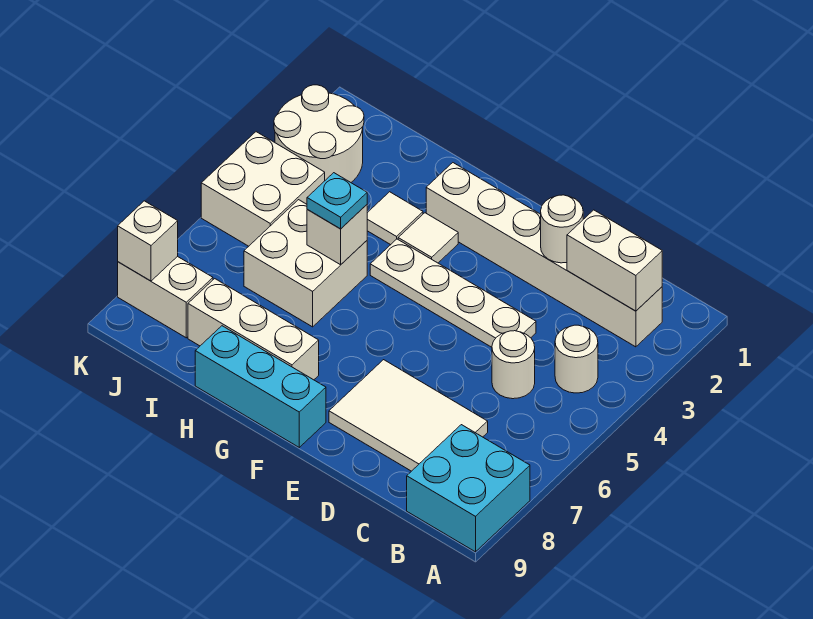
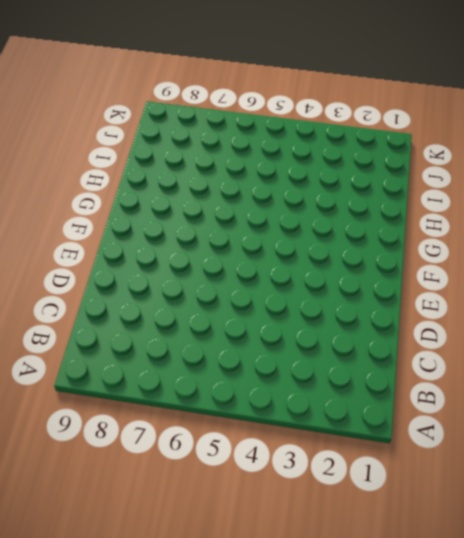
none -> cyan 2x2 brick [407,425,530,552]
none -> white 1x6 brick [426,163,662,347]
none -> white 1x1 round brick [555,325,598,393]

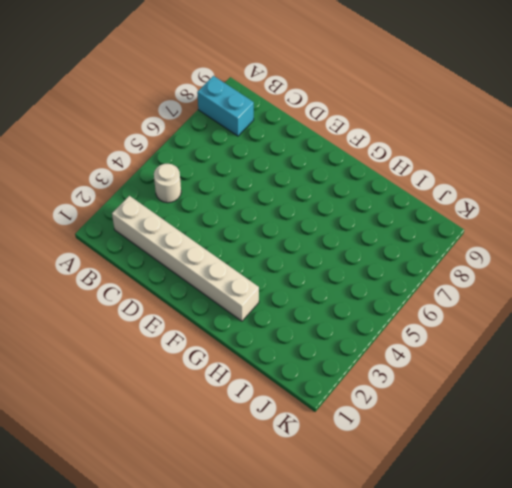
cyan 1x2 brick [197,76,254,136] -> cyan 2x2 brick [407,425,530,552]
none -> white 1x1 round brick [492,331,535,399]
none -> white 2x3 tile [329,360,488,471]
none -> white 1x4 plate [370,239,536,347]

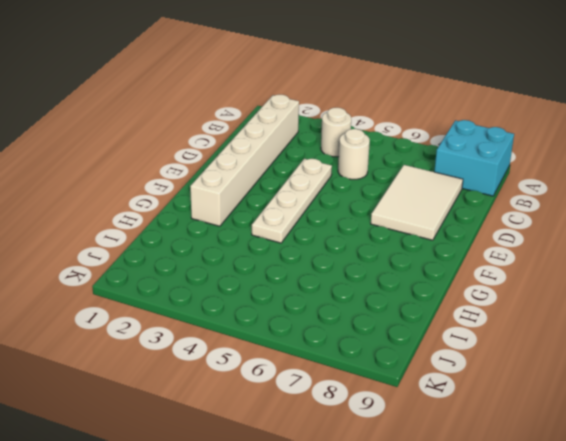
none -> cyan 1x3 brick [195,326,326,447]
none -> white 1x1 tile [398,213,458,263]
none -> white 1x3 brick [188,279,319,380]

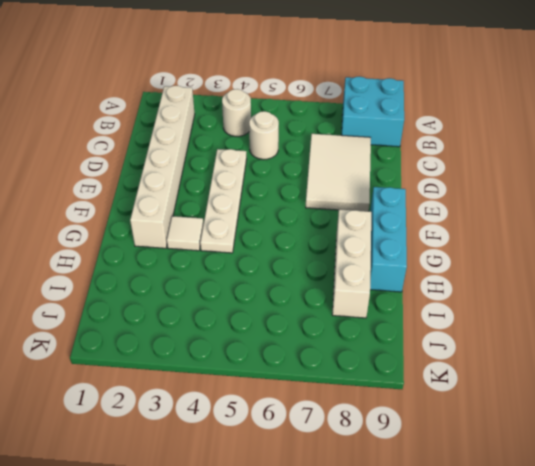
none -> white 1x1 tile [367,192,423,245]
none -> white 2x2 brick [244,200,367,327]
none -> white 2x2 round brick [274,85,364,182]

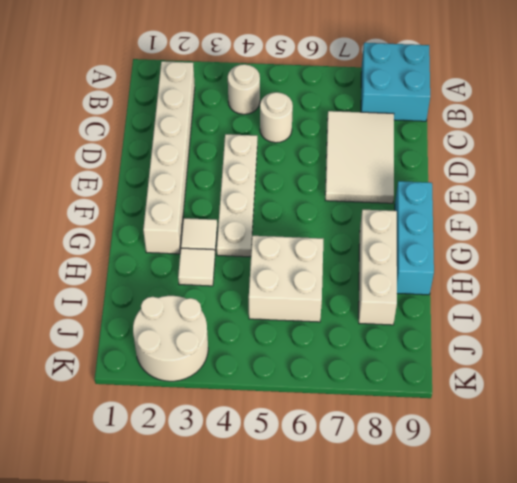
none -> white 2x2 brick [201,132,325,246]
none -> white 1x2 brick [118,256,213,338]
none -> white 1x2 brick [567,210,662,311]

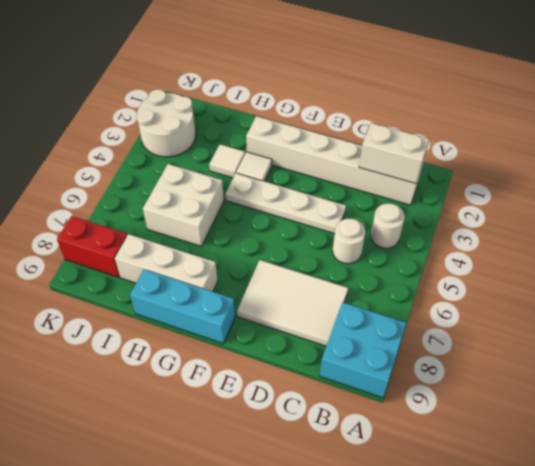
red 1x2 brick [57,216,127,277] -> white 1x2 brick [118,256,213,338]
none -> white 2x2 brick [201,132,325,246]
none -> white 1x1 round brick [541,195,583,263]
none -> white 1x1 brick [307,205,367,265]

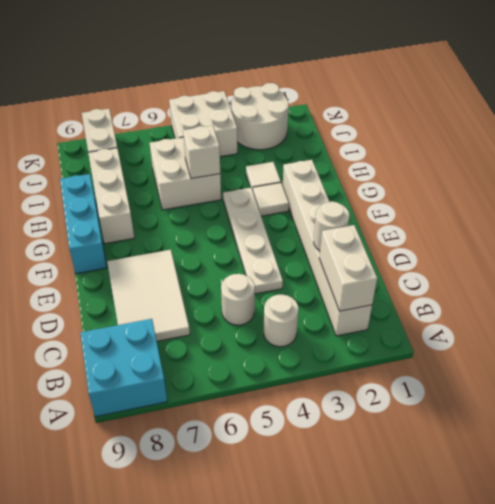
none -> white 1x1 brick [118,201,178,281]
none -> cyan 1x1 plate [307,173,367,229]

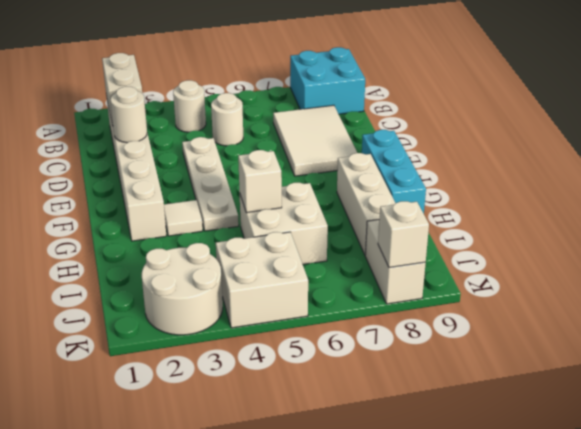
none -> white 1x1 tile [367,192,423,245]
none -> cyan 1x1 plate [307,173,367,229]

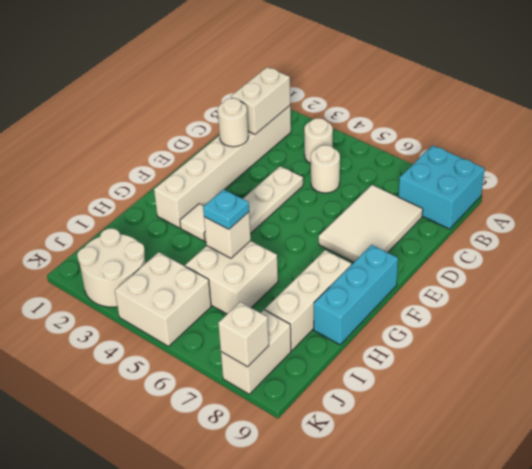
none -> white 1x1 tile [367,192,423,245]

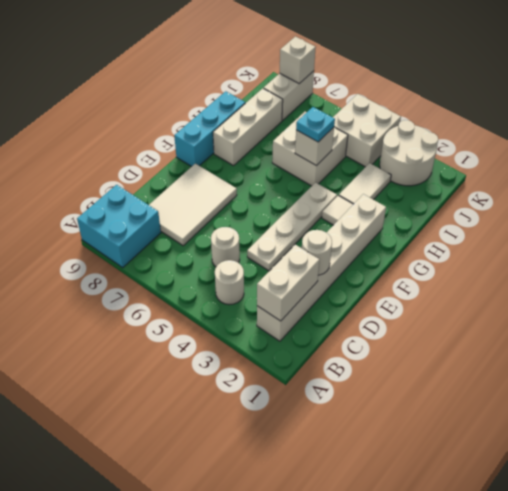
white 1x2 tile [339,163,391,204] -> white 1x1 tile [367,192,423,245]

